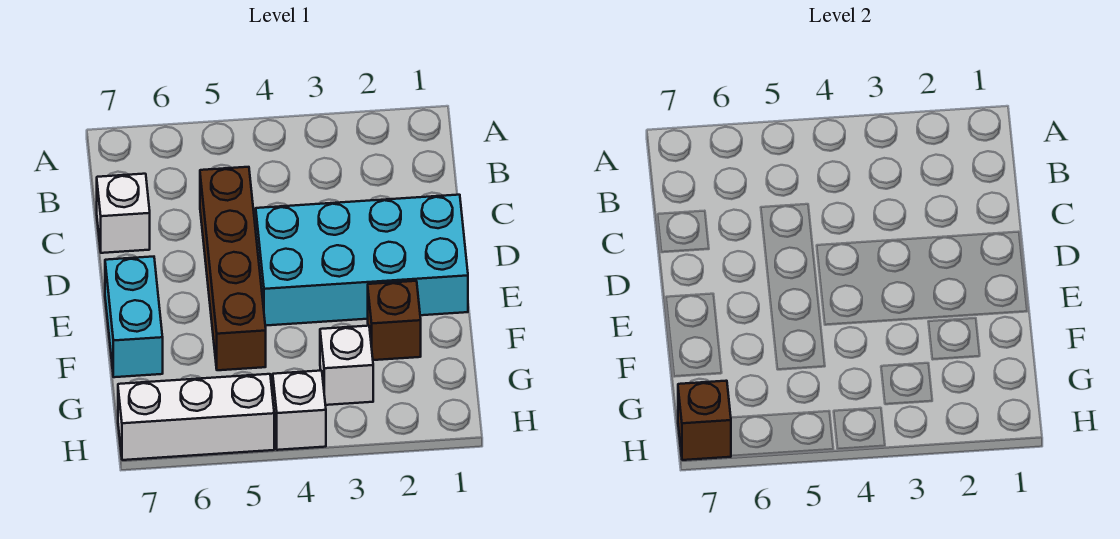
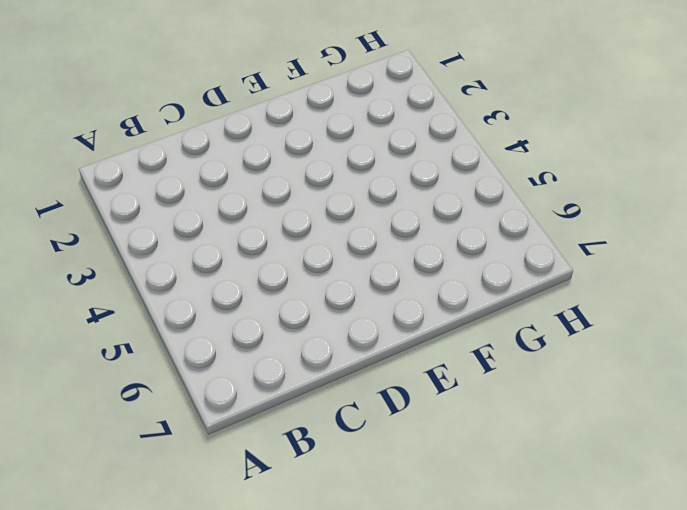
none -> brown 1x4 brick [200,167,266,370]
none -> white 1x1 brick [97,174,150,253]

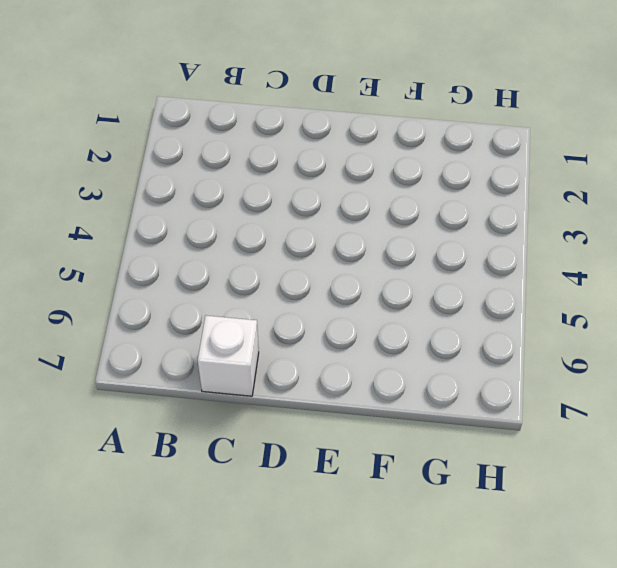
none -> brown 1x4 brick [200,167,266,370]
none -> cyan 2x4 brick [256,195,468,326]

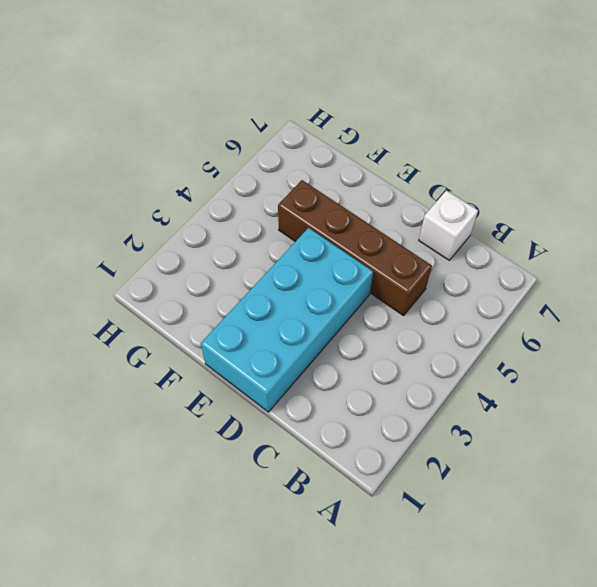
none -> cyan 1x2 brick [105,257,163,377]
none -> brown 1x1 brick [368,281,421,360]

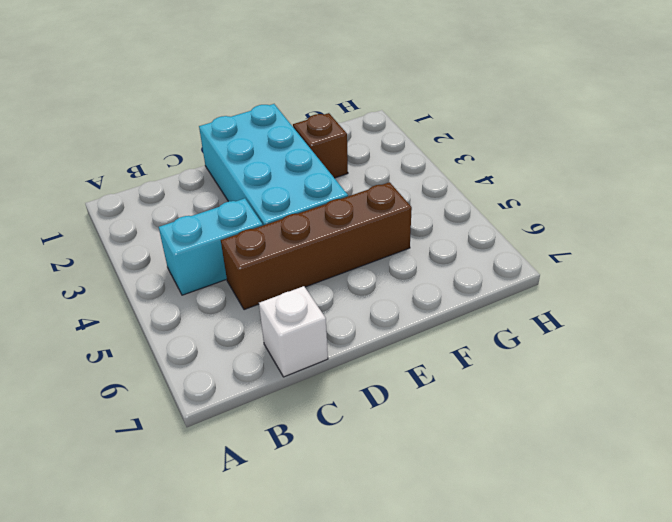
cyan 1x2 brick [159,198,263,295] -> cyan 1x2 brick moved to [105,257,163,377]
none -> white 1x1 brick [320,326,373,405]
none -> white 1x1 brick [273,371,326,450]

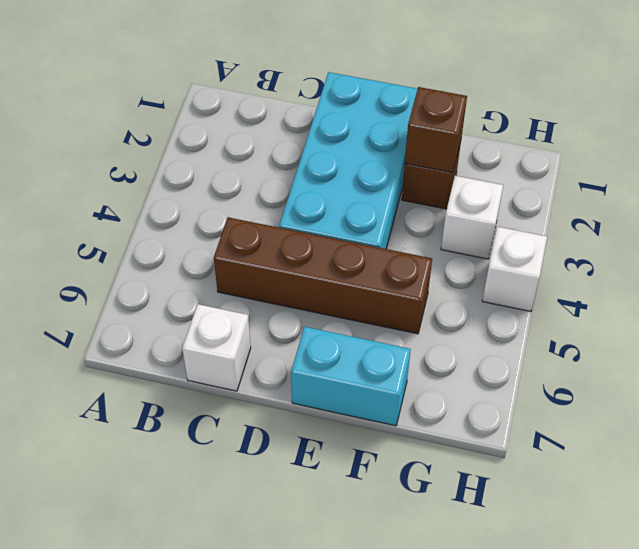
brown 1x1 brick [405,87,467,173] -> brown 1x1 brick moved to [678,381,731,460]
none -> white 1x3 brick [118,374,274,460]

